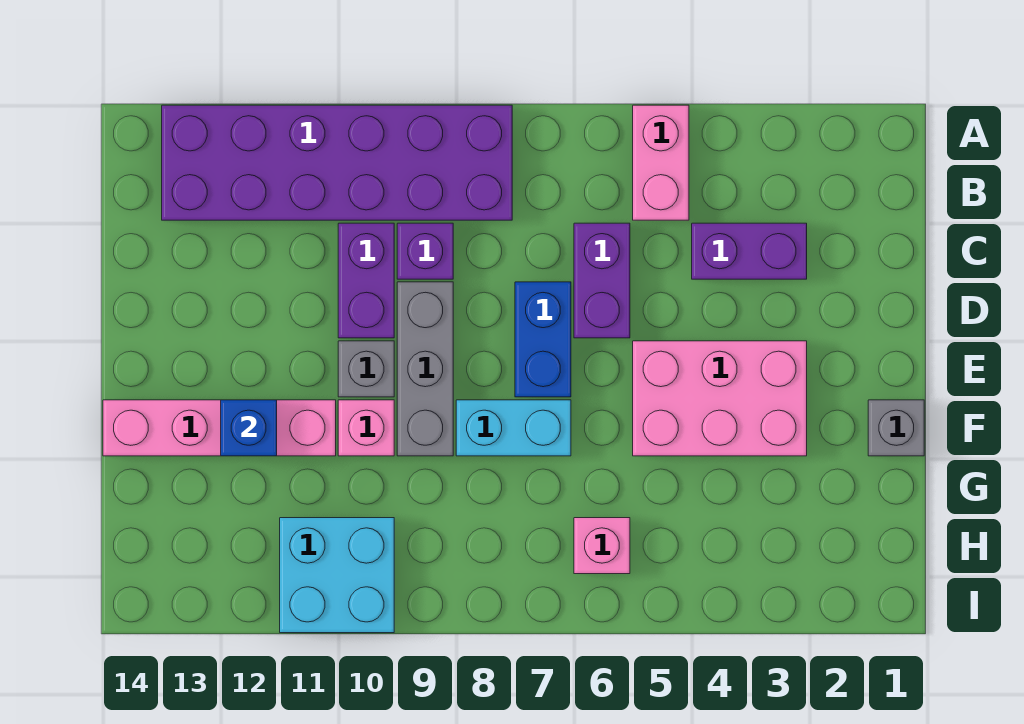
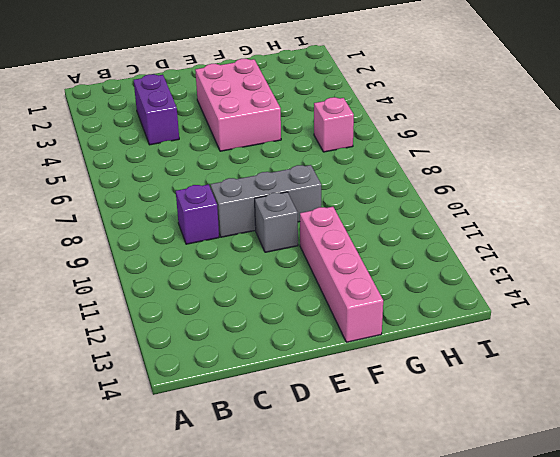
none -> pink 1x2 brick [633,105,689,220]
none -> purple 2x6 brick [162,105,512,220]
none -> purple 1x2 brick [574,223,630,338]

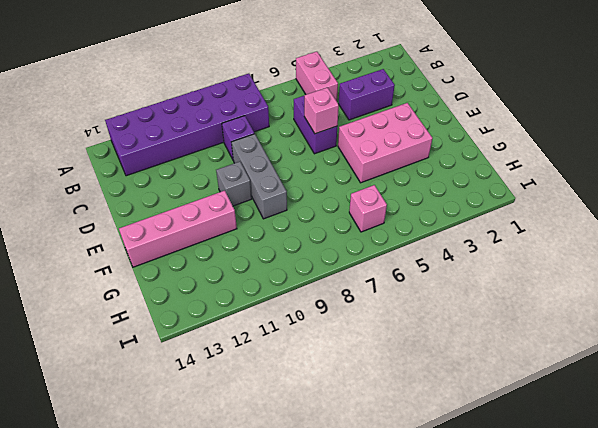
pink 1x1 brick [304,88,339,134] -> pink 1x1 brick moved to [338,400,394,456]
none -> purple 1x2 brick [338,223,394,338]
none -> blue 1x2 brick [515,282,571,397]
none -> grey 1x1 brick [868,400,924,456]

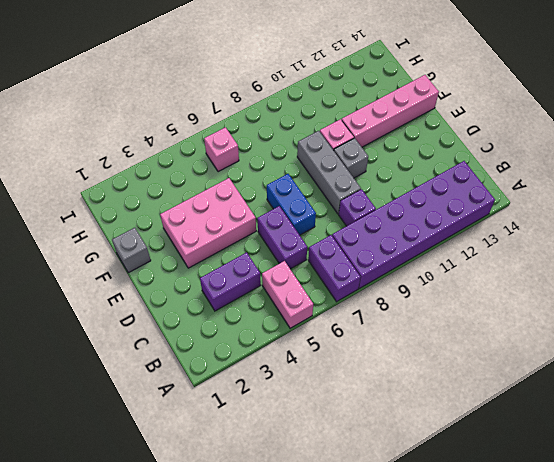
purple 1x2 brick [308,235,360,302] -> purple 1x2 brick moved to [338,223,394,338]
none -> cyan 1x2 brick [456,400,571,456]
none -> cyan 2x2 brick [280,518,394,633]
none -> blue 1x1 brick [221,400,277,456]

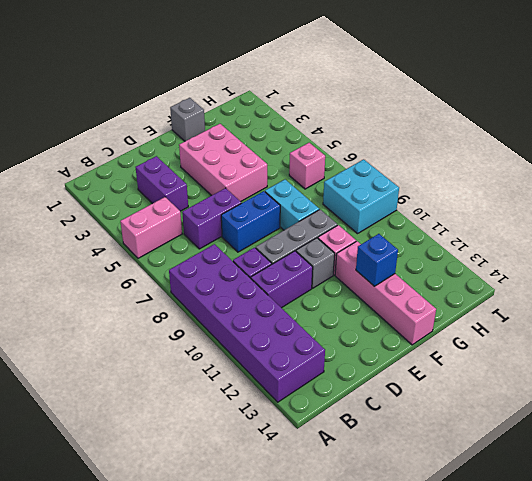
cyan 2x2 brick [323,159,399,234] -> cyan 2x2 brick moved to [280,518,394,633]

